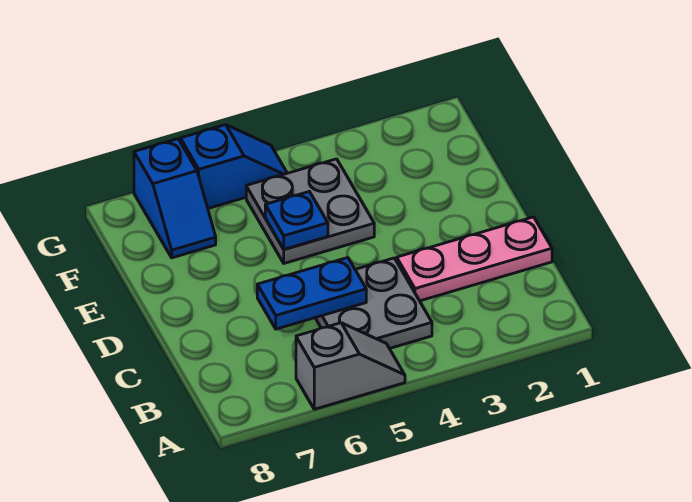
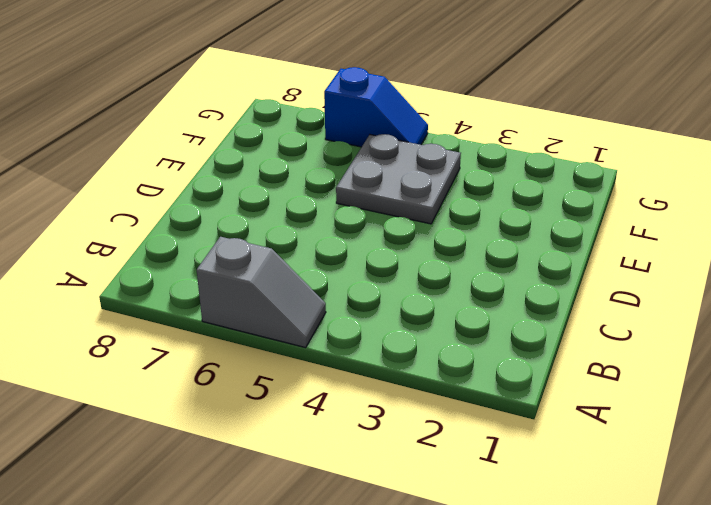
none -> grey 2x2 plate [316,258,432,348]
none -> pink 1x3 plate [397,217,552,301]

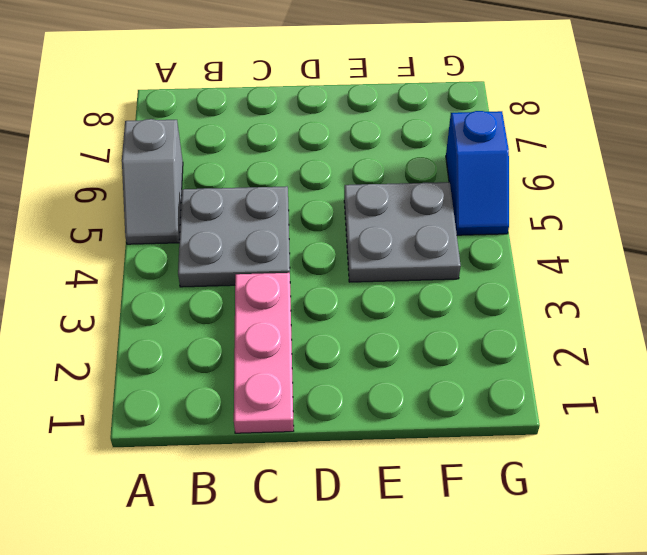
none -> blue 1x2 slope [134,139,216,258]
none -> blue 1x2 plate [257,258,366,329]

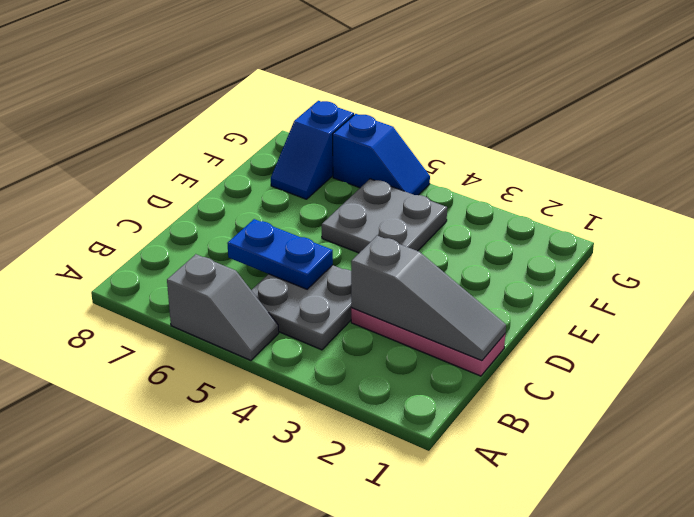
grey 1x3 slope [351,236,506,361] -> none
none -> blue 1x1 plate [265,192,328,249]

